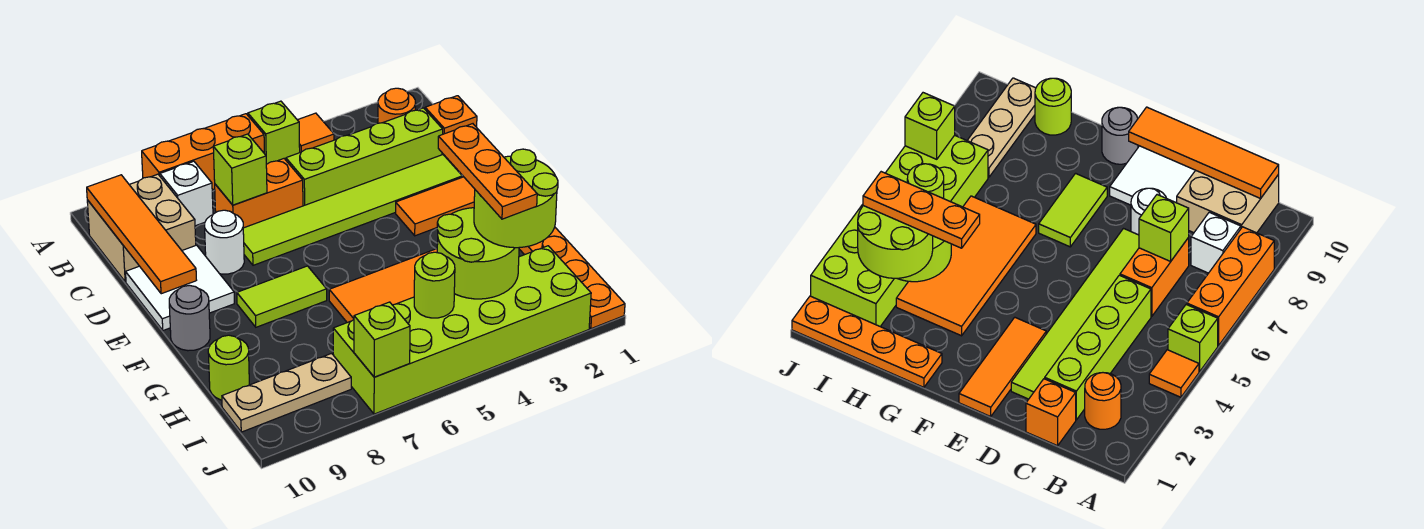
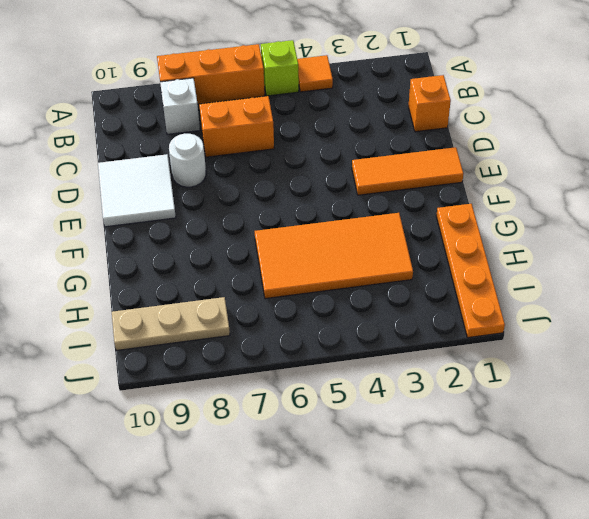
none -> orange 1x1 round brick [378,88,416,123]
none -> tan 2x2 brick [87,174,196,282]
none -> lime 1x4 brick [286,108,443,206]

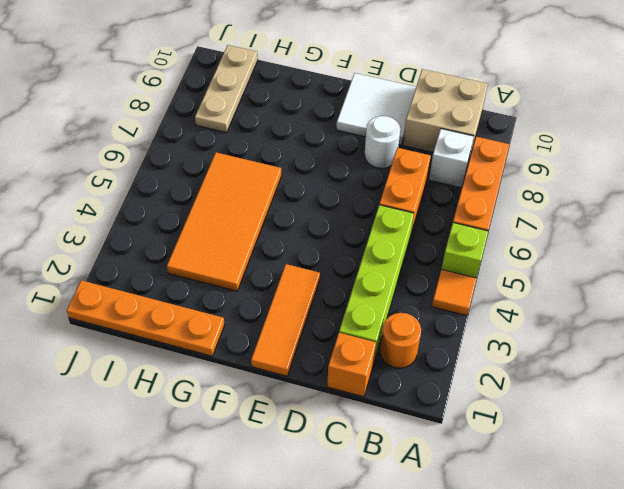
none -> lime 1x6 tile [243,155,462,265]
none -> lime 1x2 tile [237,266,327,327]
none -> grey 1x1 round brick [169,285,210,351]

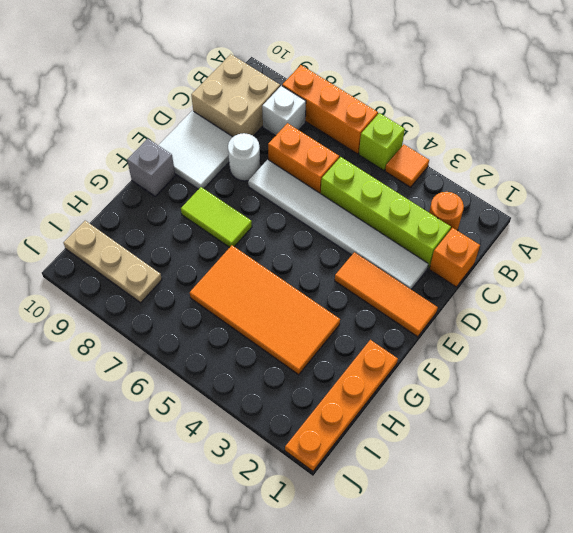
white 1x6 tile [248,160,428,290] -> lime 1x6 tile [243,155,462,265]
grey 1x1 brick [127,139,175,196] -> grey 1x1 round brick [169,285,210,351]
none -> lime 1x1 round brick [208,335,249,400]
none -> lime 2x6 brick [333,246,591,414]
none -> orange 1x4 tile [87,175,196,294]

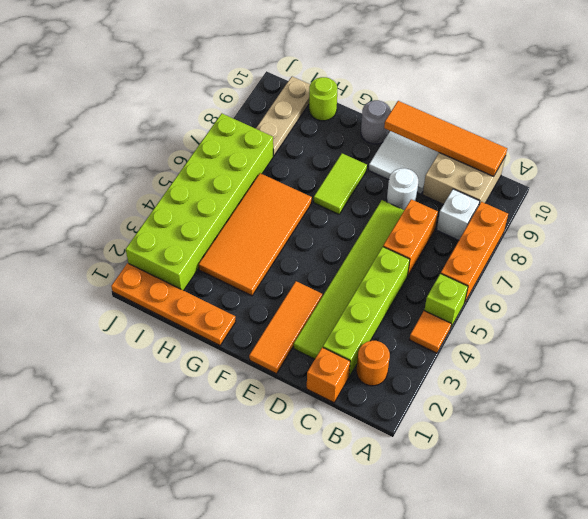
none -> lime 1x1 brick [213,134,267,205]
none -> lime 2x2 round brick [437,208,519,299]
none -> lime 1x1 round brick [414,252,455,318]

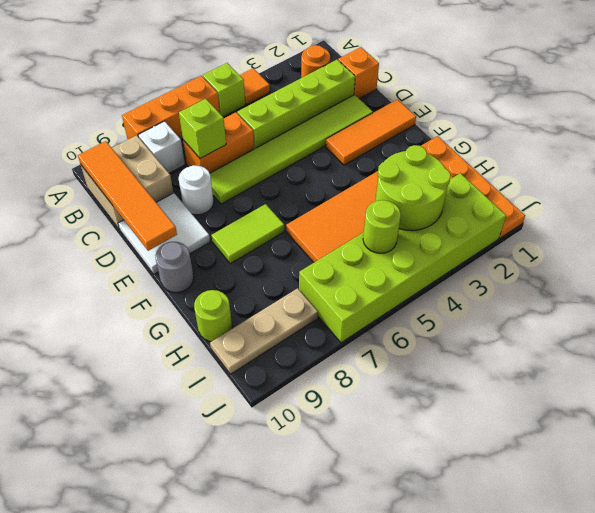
none -> lime 1x1 brick [354,302,410,377]
none -> lime 2x2 round brick [474,149,558,248]
none -> orange 1x3 plate [438,124,537,219]

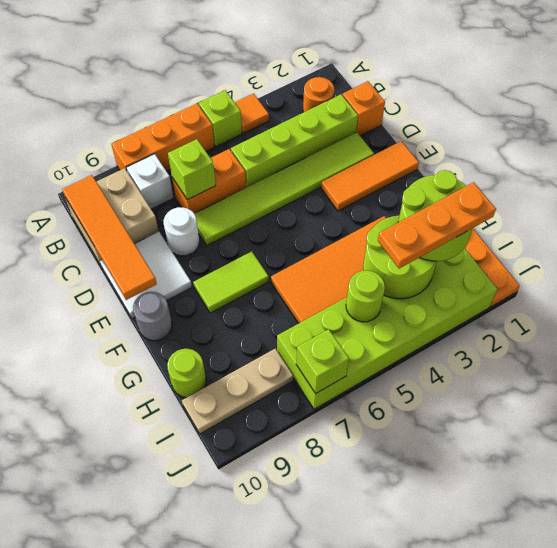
orange 1x3 plate [378,182,496,269] -> orange 1x3 plate turned to [438,124,537,219]

